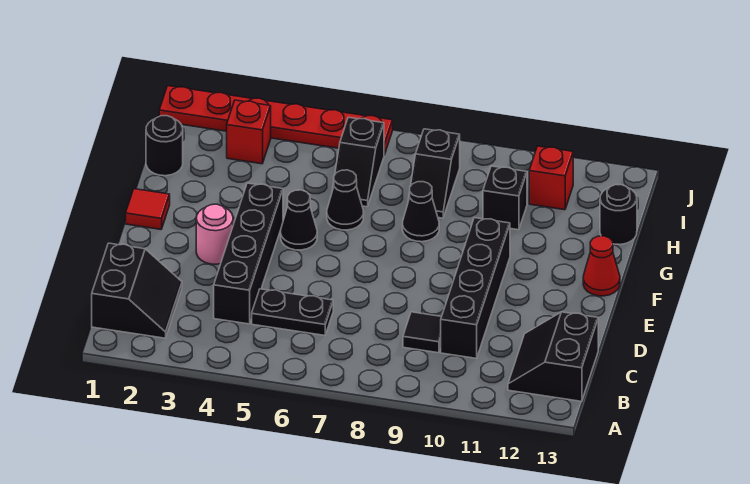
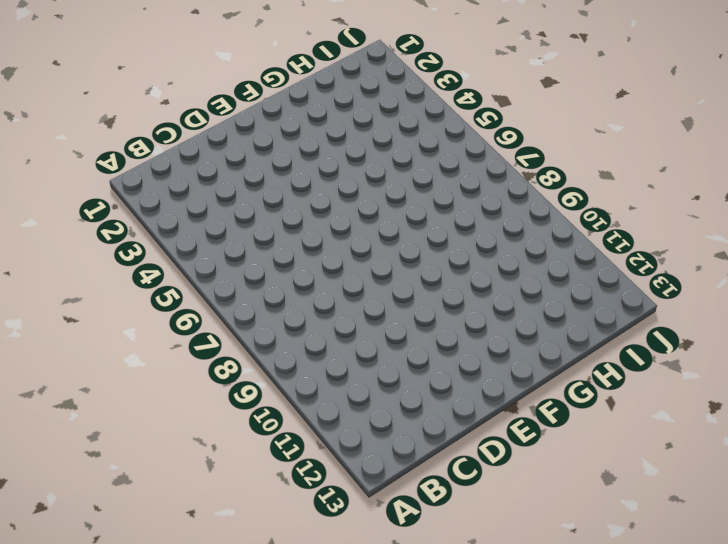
none -> black 2x2 slope [92,243,182,338]
none -> black 2x2 slope [508,312,598,402]
none -> black 1x4 brick [214,183,283,324]

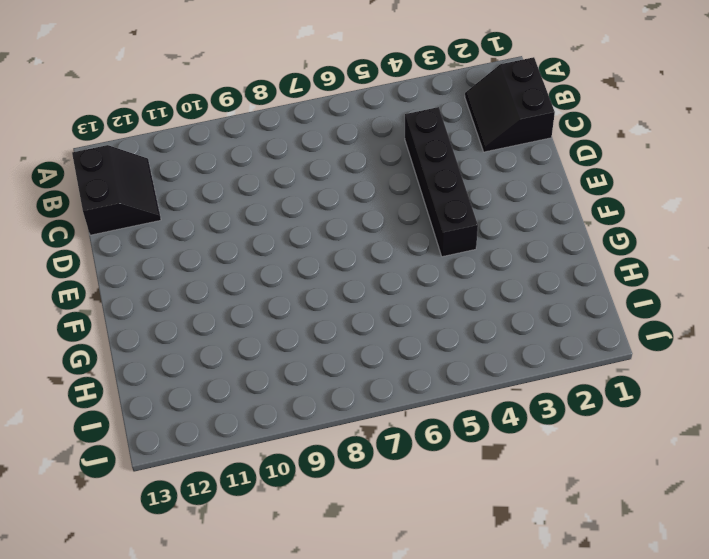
none -> black 1x2 plate [252,289,333,335]
none -> black 1x1 tile [403,312,442,353]
none -> black 1x4 brick [441,218,510,358]

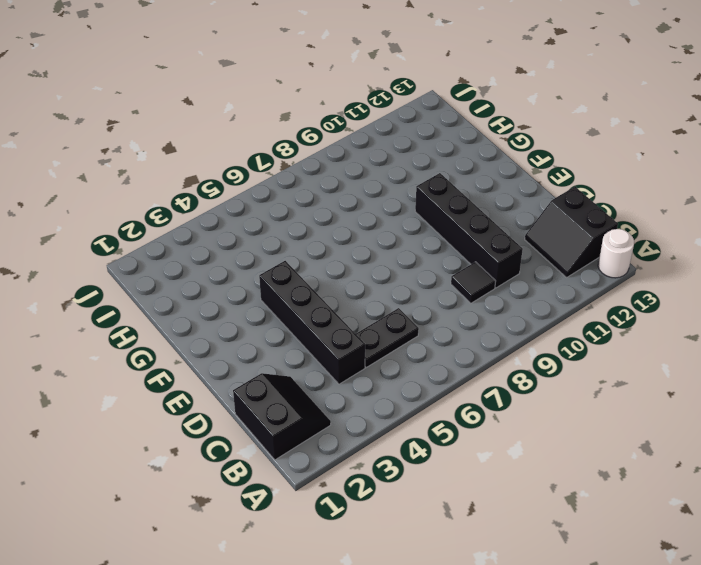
white 1x1 round brick [598,229,634,278] -> none
none -> pink 1x1 round brick [196,204,233,264]
none -> red 1x1 tile [126,189,170,229]
none -> black 1x1 cone [281,190,317,250]

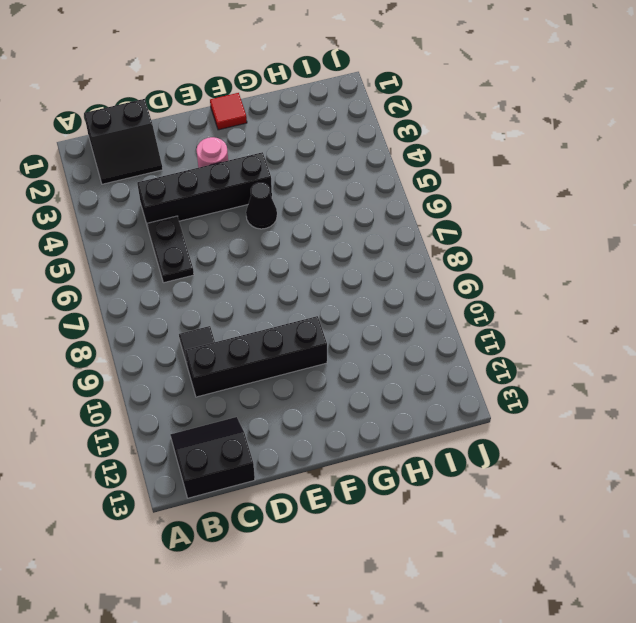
none -> red 1x1 cone [583,236,620,296]
none -> black 1x1 cone [327,170,364,230]
none -> black 1x1 cone [402,182,439,242]

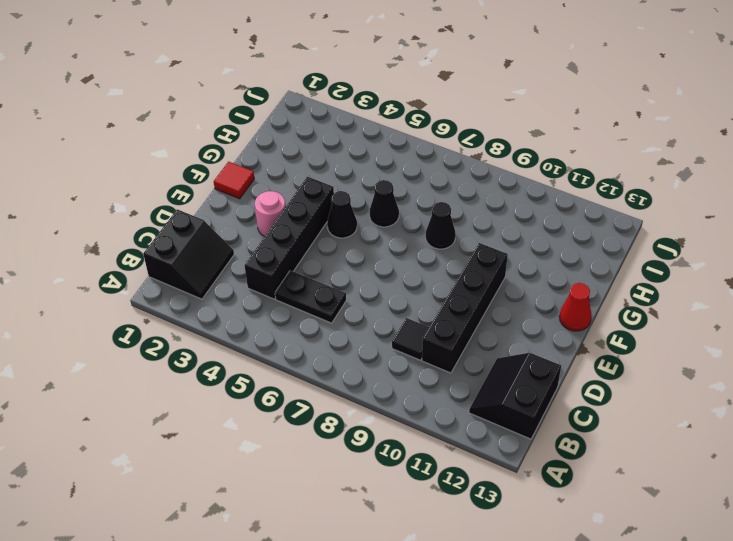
none -> black 1x1 round brick [146,116,183,176]
none -> black 1x2 slope [332,117,384,207]
none -> black 1x2 slope [408,129,460,218]

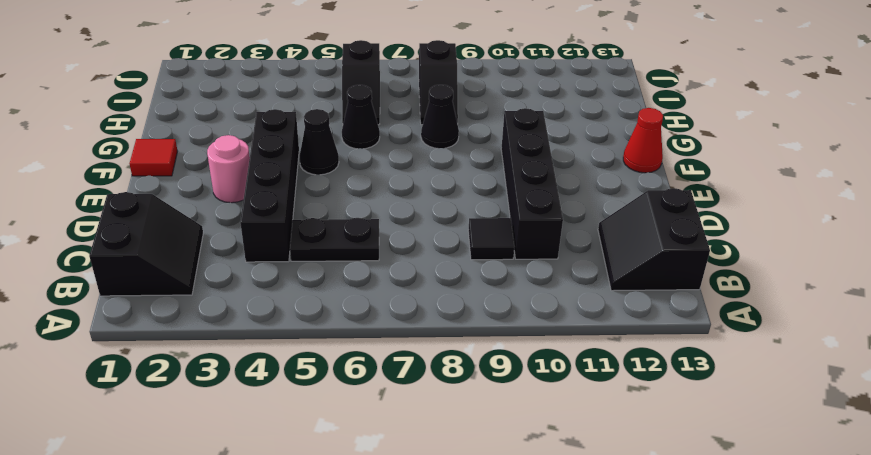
none -> black 1x1 round brick [146,116,183,176]
none -> black 1x1 brick [483,166,527,230]
none -> black 1x1 round brick [600,185,637,245]

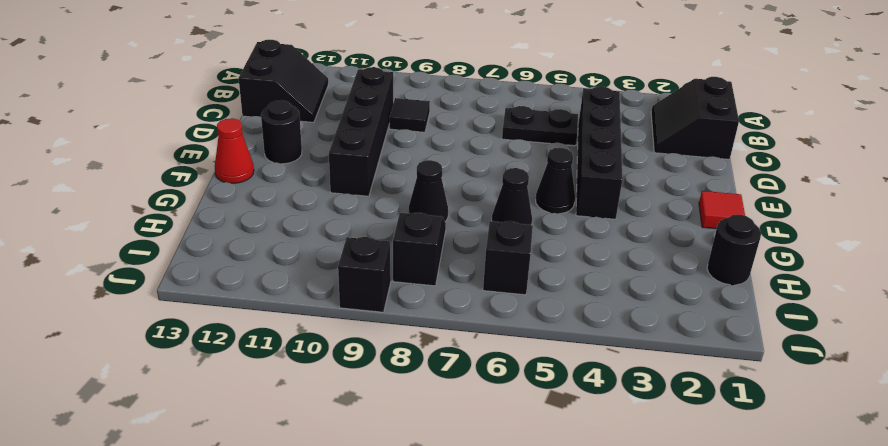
black 1x1 round brick [261,100,302,164] -> black 1x1 round brick moved to [600,185,637,245]
black 1x1 brick [338,237,391,312] -> black 1x1 brick moved to [483,166,527,230]
none -> pink 1x1 round brick [196,204,233,264]
none -> red 1x1 brick [227,100,271,164]
none -> red 1x1 brick [529,146,573,210]

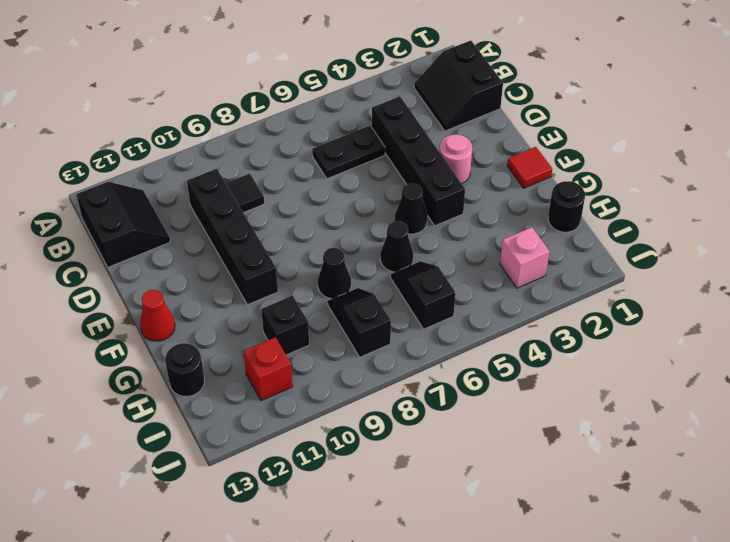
pink 1x1 brick [500,227,549,288] -> red 1x1 brick [227,100,271,164]
none -> red 1x6 plate [159,86,393,155]

